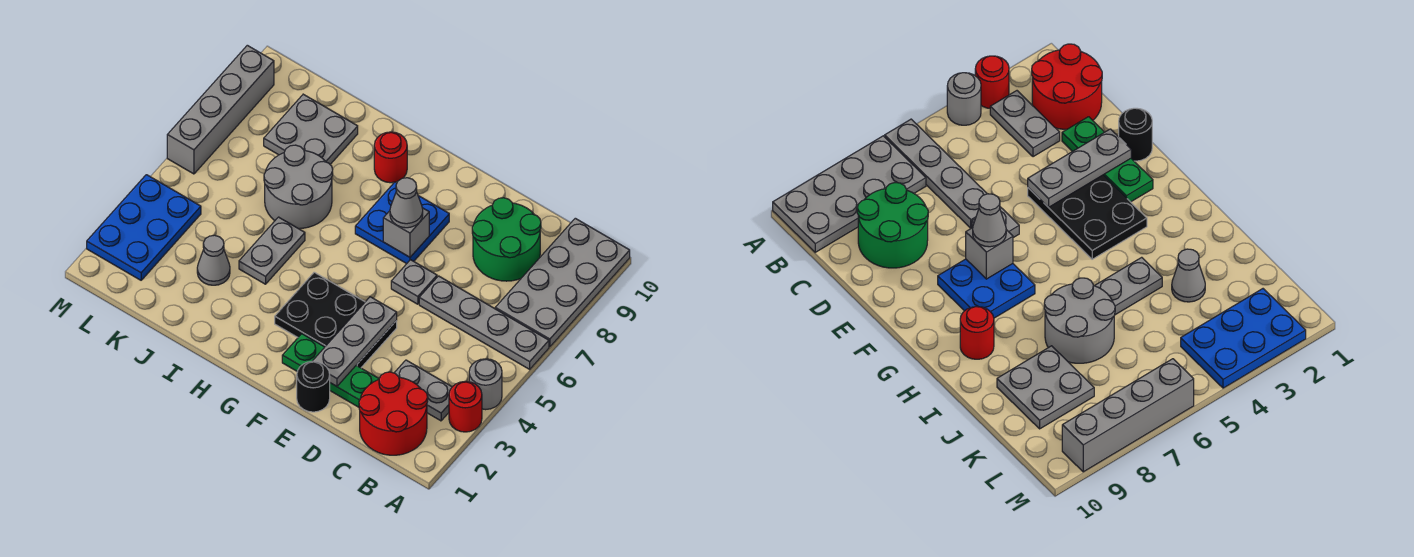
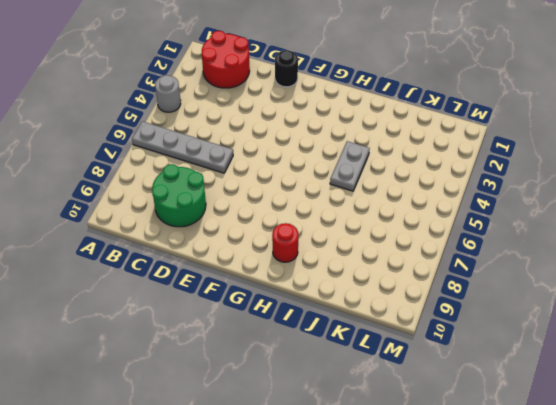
none -> red 1x1 round brick [449,381,482,432]
none -> grey 2x4 plate [495,218,630,347]
none -> grey 1x2 plate [395,360,452,421]

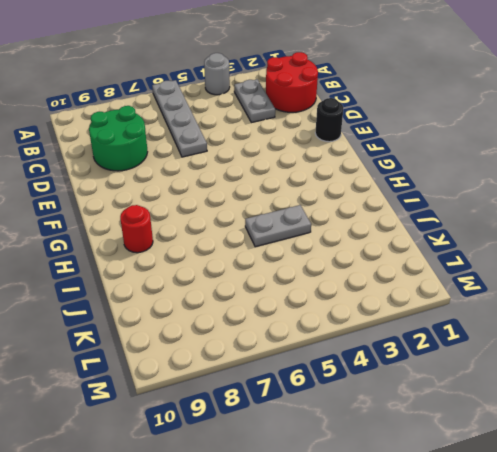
none -> red 1x1 round brick [449,381,482,432]
none -> grey 2x4 plate [495,218,630,347]
none -> green 1x3 plate [282,334,379,407]

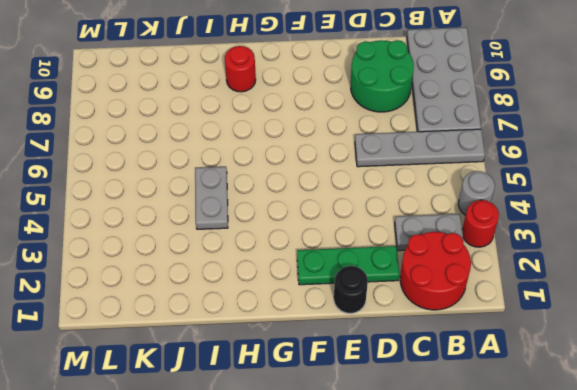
none -> black 2x3 plate [275,272,397,368]
none -> grey 1x1 plate [391,260,437,304]
none -> blue 2x2 plate [355,182,449,264]

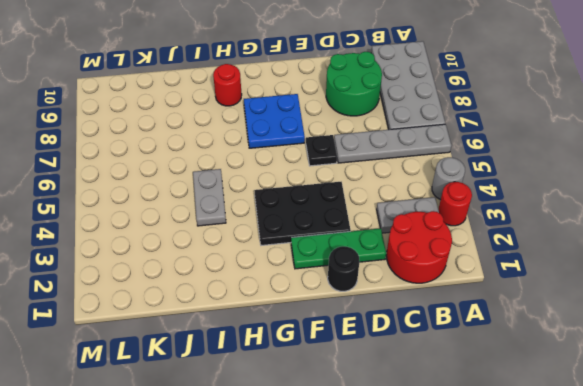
black 1x1 plate [306,135,337,166] -> grey 1x1 plate [391,260,437,304]
none -> grey 2x2 round brick [264,145,333,229]
none -> grey 1x1 cone [197,235,230,285]
none -> grey 2x2 plate [264,94,358,164]

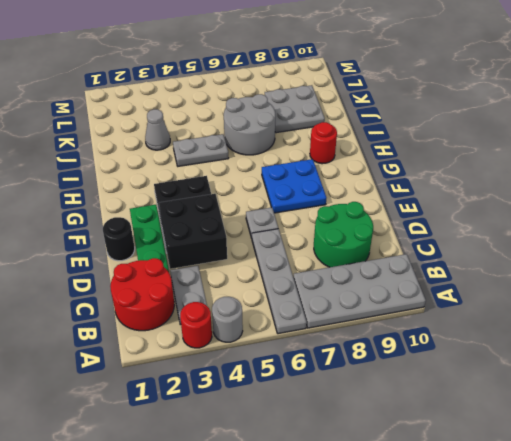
black 2x2 brick [159,194,227,269] -> grey 1x3 plate [313,297,397,386]
none -> blue 2x3 plate [87,175,201,280]
none -> grey 1x4 brick [167,45,274,174]
none -> grey 1x1 brick [383,208,429,257]

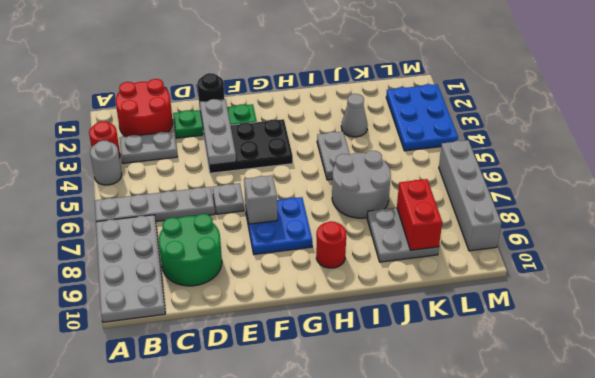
red 1x2 brick [397,179,442,250] -> none
none -> grey 1x1 cone [390,178,423,228]

